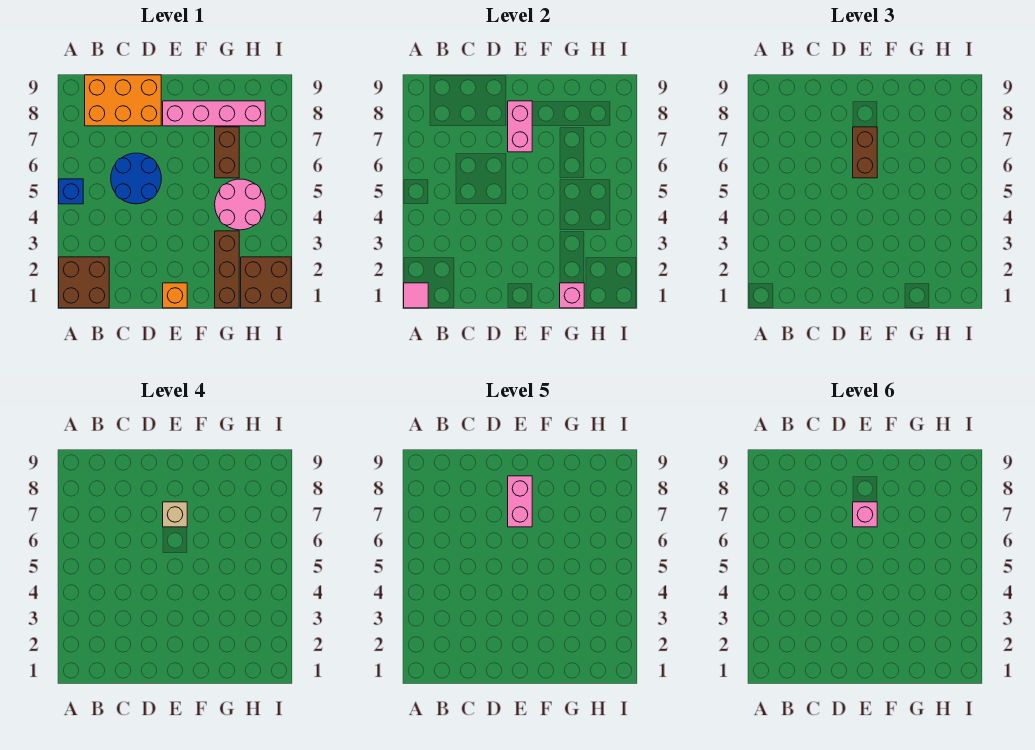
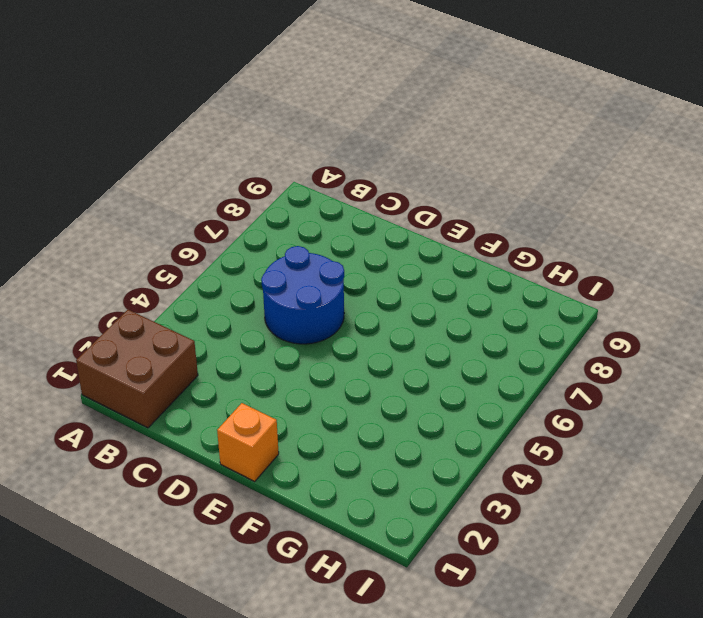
none -> blue 1x1 brick [59,179,83,204]
none -> orange 2x3 brick [85,75,161,126]
none -> pink 1x4 brick [163,101,265,126]

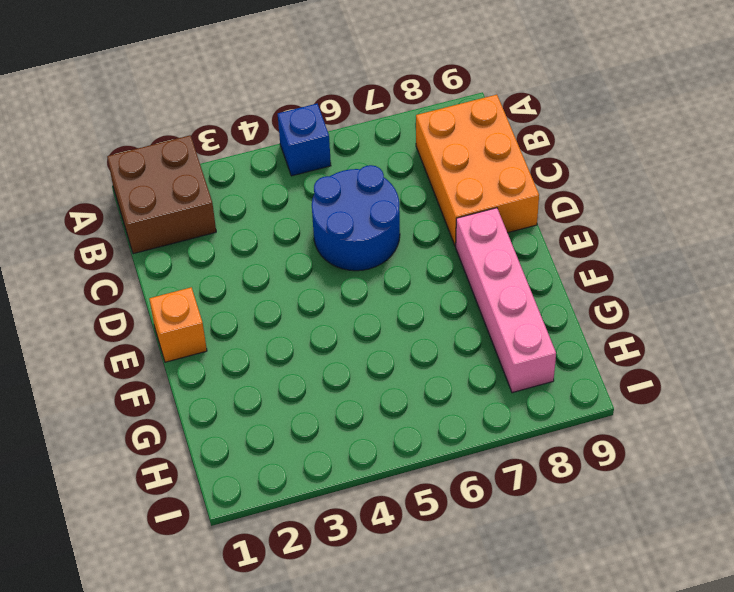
none -> brown 1x3 brick [215,231,239,308]
none -> pink 2x2 round brick [215,179,265,230]
none -> brown 1x2 brick [215,127,239,178]

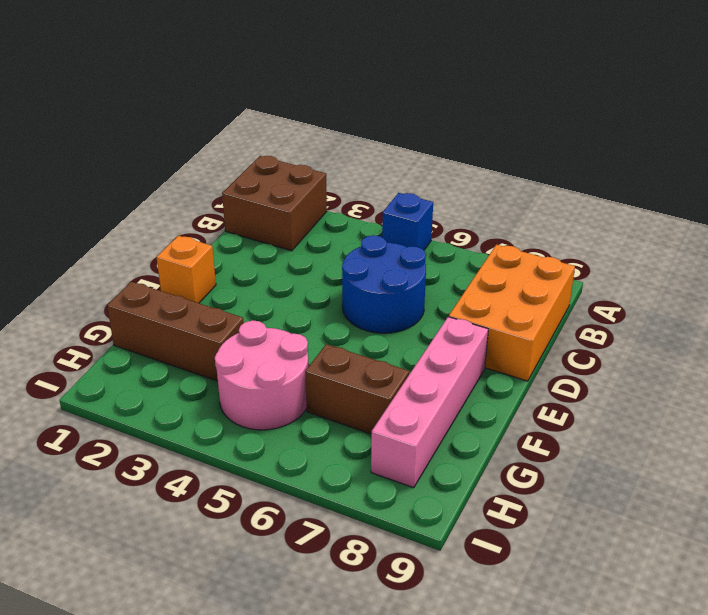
none -> brown 2x2 brick [241,257,291,308]
none -> pink 1x1 tile [404,283,428,308]
none -> pink 1x2 brick [508,101,532,152]

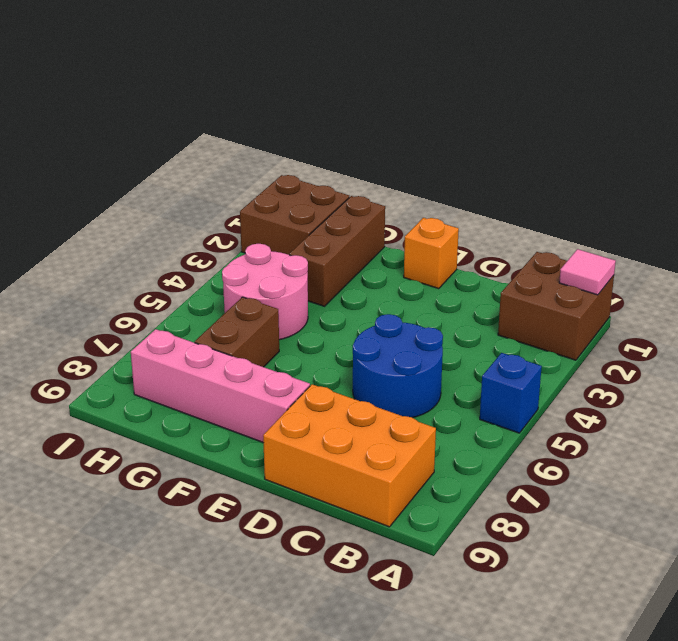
none -> pink 1x2 brick [508,101,532,152]
none -> pink 1x1 brick [560,283,584,308]
none -> brown 1x2 brick [853,127,877,178]

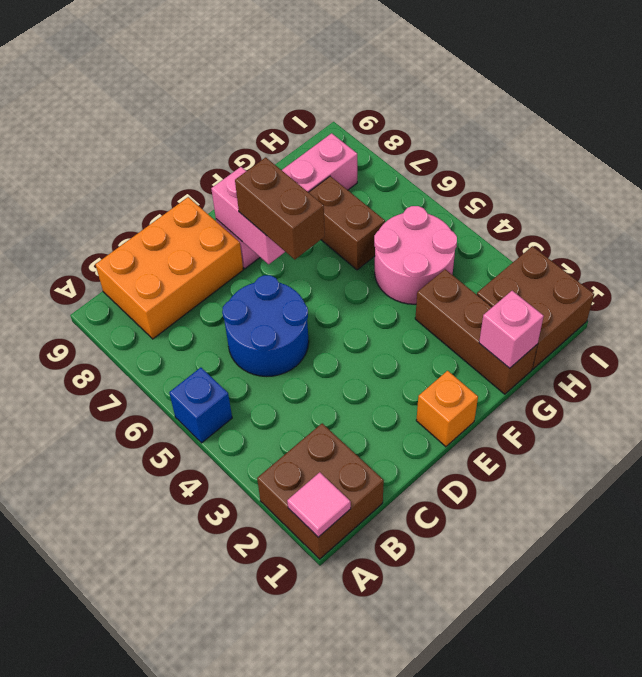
none -> tan 1x1 brick [163,502,187,527]
none -> pink 1x2 brick [508,476,532,527]
none -> pink 1x1 brick [853,502,877,527]

